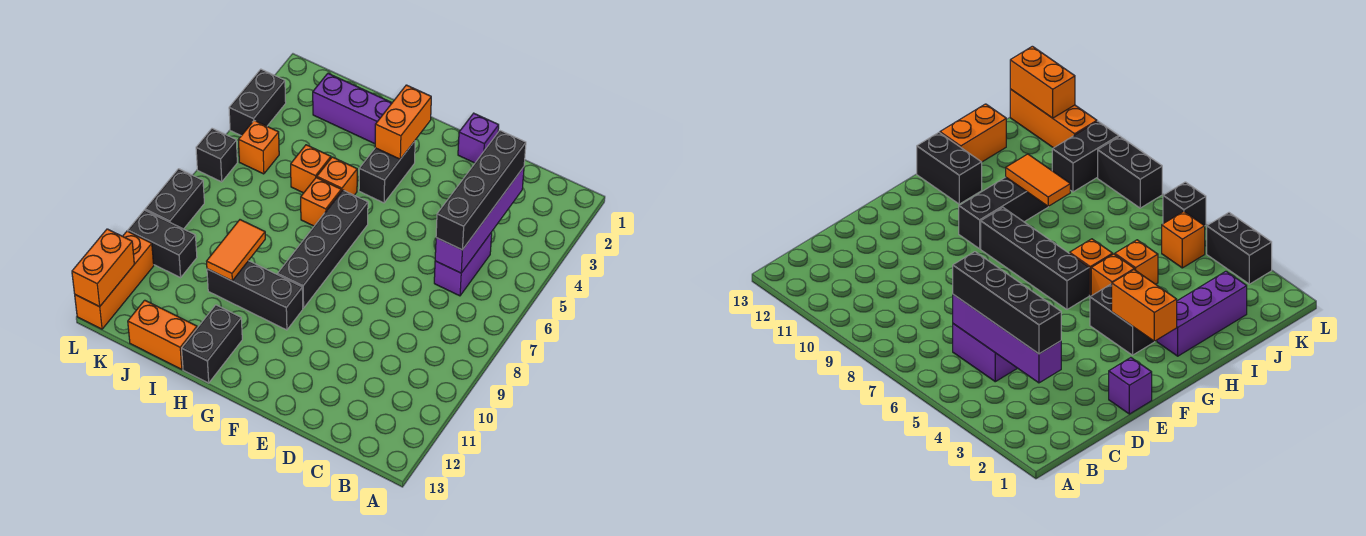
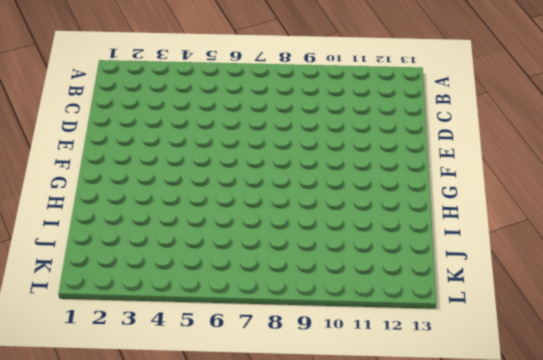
none -> purple 1x2 brick [434,232,492,296]
none -> purple 1x1 brick [458,113,499,163]
none -> black 1x2 brick [359,141,415,203]

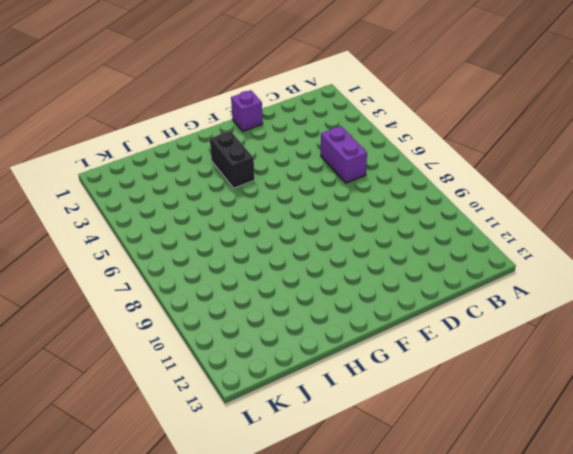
none -> black 1x4 brick [278,190,368,308]
none -> black 1x3 brick [207,261,303,330]
none -> purple 1x3 brick [313,74,392,144]

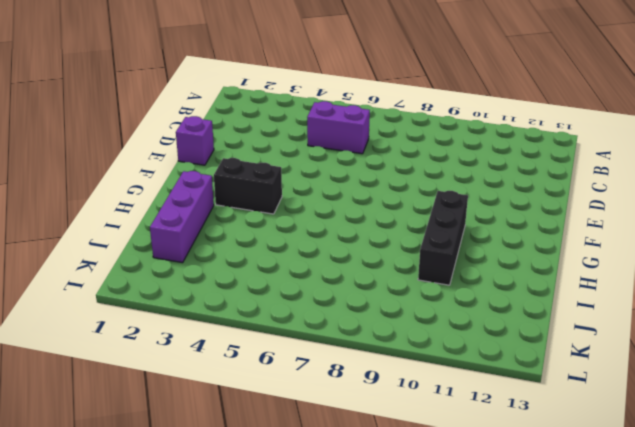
none -> black 1x4 brick [278,190,368,308]
none -> orange 1x1 brick [317,157,357,195]
none -> orange 1x1 brick [301,178,341,226]

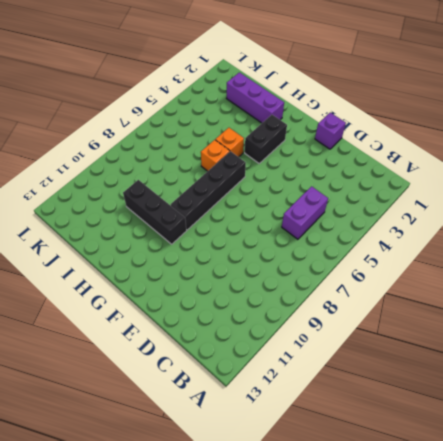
none -> black 1x2 brick [182,305,242,383]
none -> orange 1x1 brick [291,145,331,193]
none -> orange 1x2 brick [128,300,197,369]

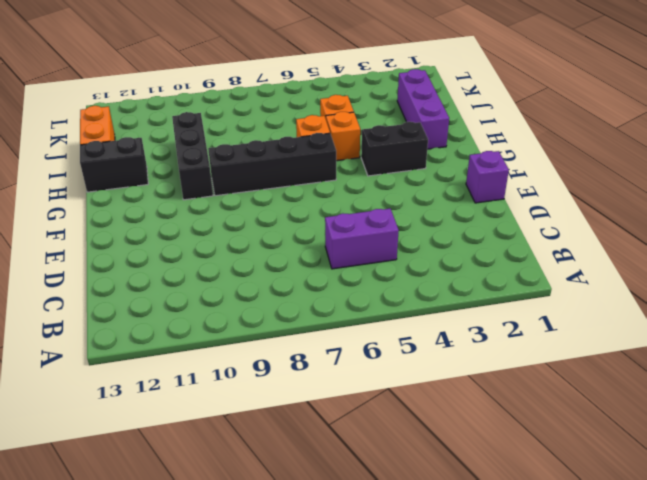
none -> orange 1x1 brick [238,121,279,174]
none -> black 1x2 brick [128,210,197,278]
none -> black 1x2 brick [229,69,286,136]

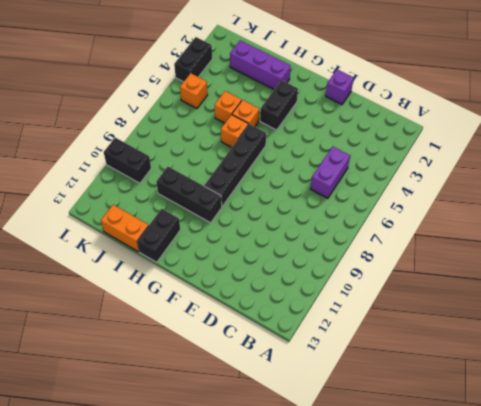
none -> black 1x1 brick [196,128,237,182]
none -> black 1x2 brick [145,169,204,229]
none -> orange 1x3 brick [75,231,154,329]

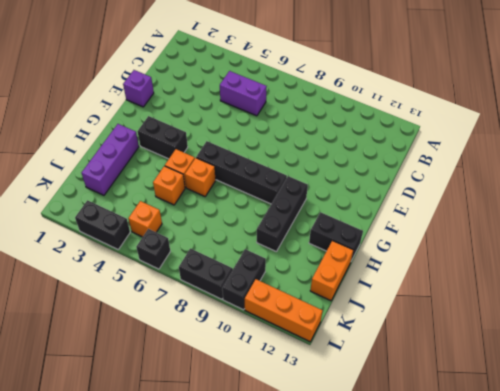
none -> purple 1x4 brick [435,167,524,273]
none -> orange 1x2 brick [375,85,431,159]
none -> orange 1x2 tile [207,220,265,281]

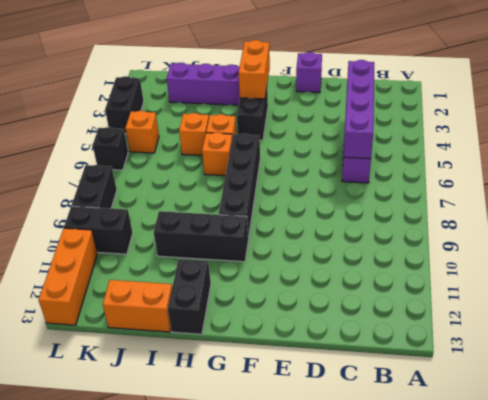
none -> orange 1x2 tile [207,220,265,281]
none -> orange 1x2 brick [72,229,134,307]
none -> black 1x4 brick [436,131,526,250]

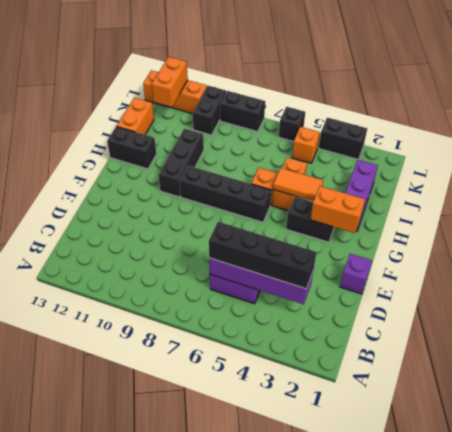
orange 1x2 tile [273,168,323,201] -> orange 1x2 tile moved to [207,220,265,281]
orange 1x2 brick [152,57,188,107] -> orange 1x2 brick turned to [72,229,134,307]

